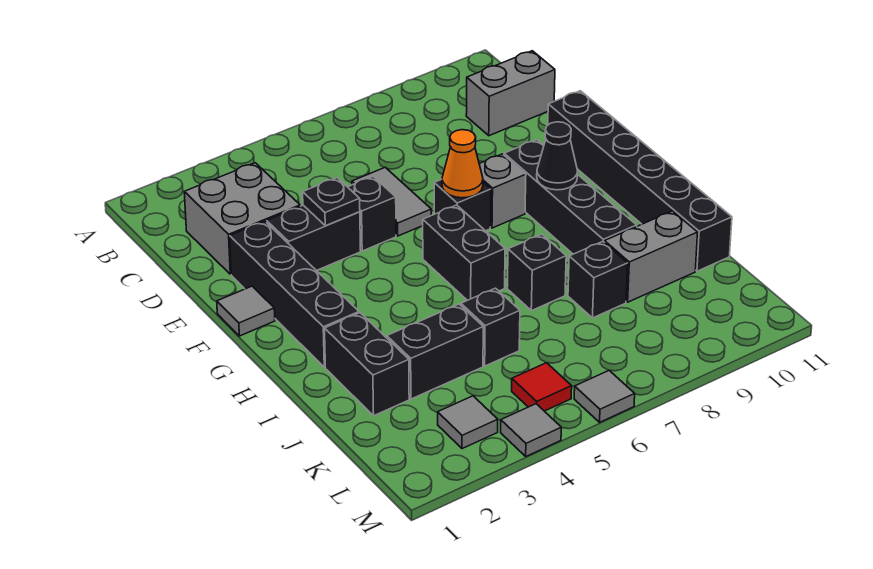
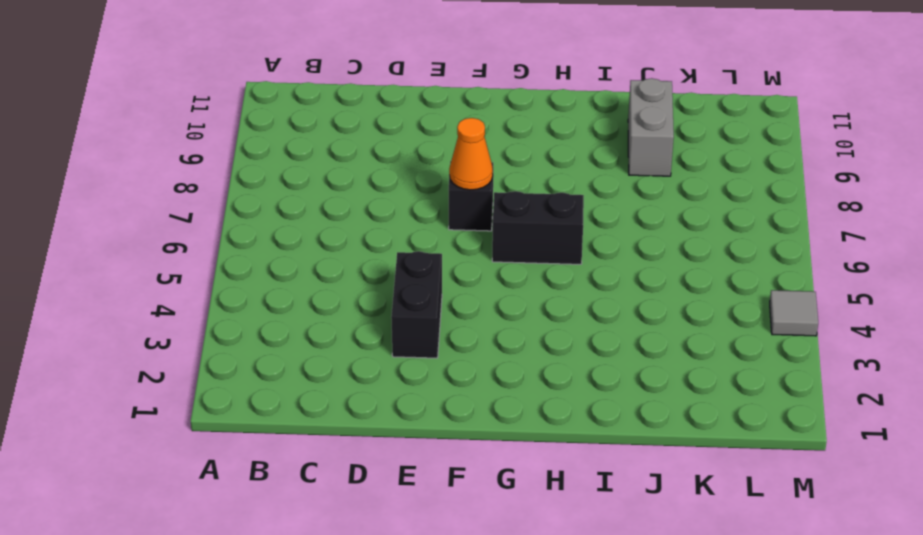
none -> grey 2x2 brick [184,163,300,274]
none -> grey 1x2 brick [466,51,555,136]
none -> grey 1x2 tile [352,167,431,236]

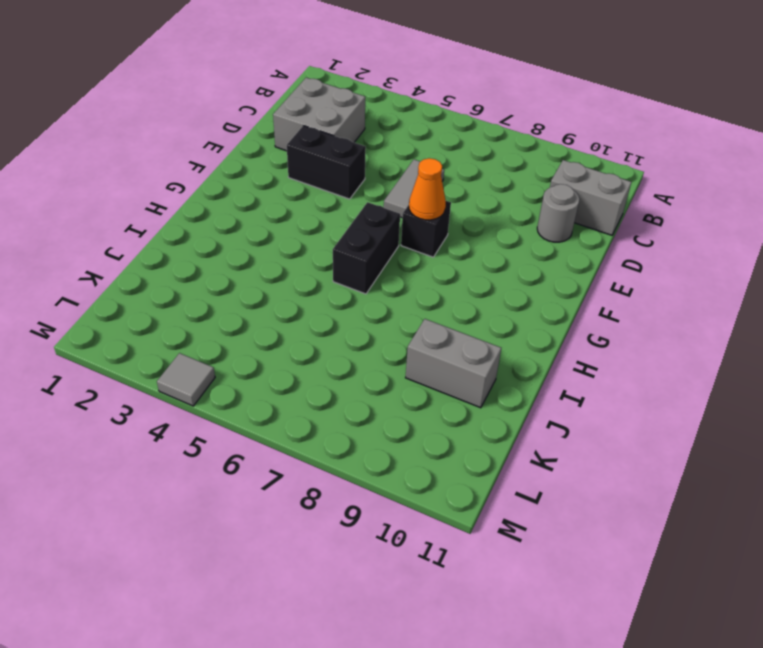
grey 1x1 round brick [537,184,580,242] -> none
none -> black 1x4 brick [230,221,359,367]
none -> black 1x1 brick [348,177,396,251]
none -> black 1x6 brick [548,91,732,271]

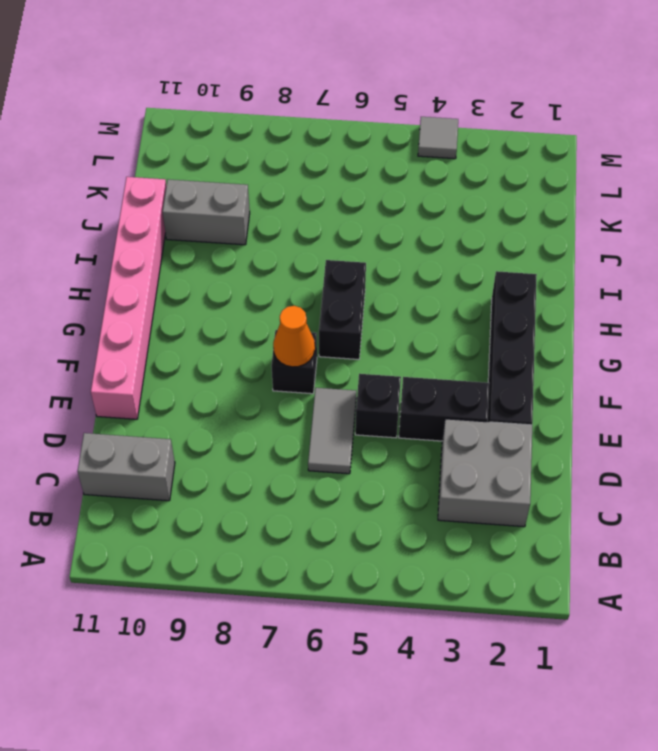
pink 1x6 brick [91,177,166,419] -> black 1x6 brick [548,91,732,271]
none -> grey 1x1 tile [217,286,275,336]
none -> grey 1x1 brick [479,154,526,228]
none -> black 1x4 brick [504,140,637,254]

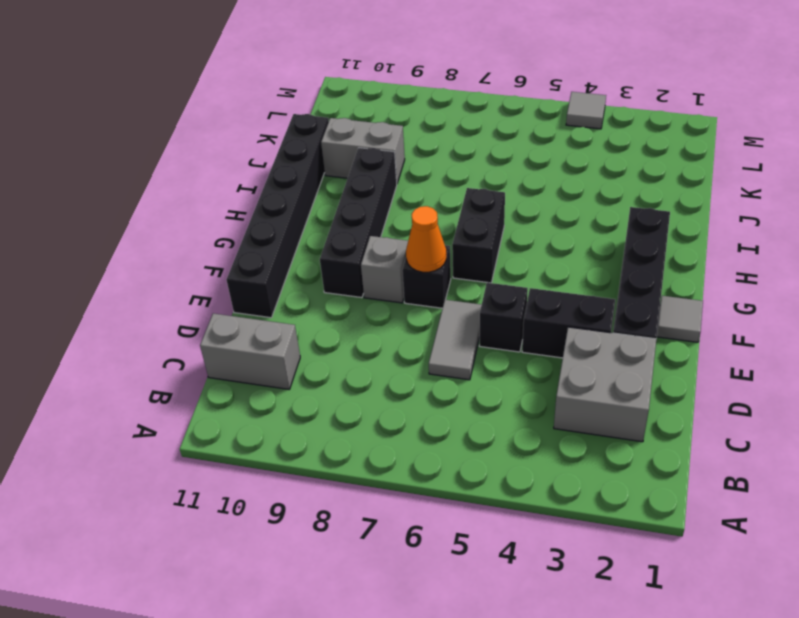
none -> black 1x2 brick [325,313,409,416]
none -> black 1x1 brick [507,234,566,311]
none -> black 1x2 brick [387,304,483,399]

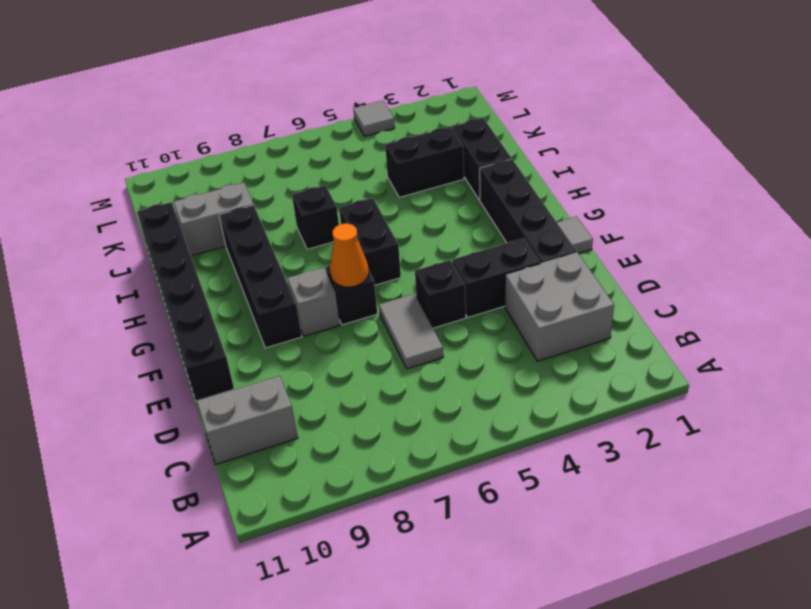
none -> black 1x1 brick [461,288,520,366]
none -> black 1x1 brick [568,241,628,318]
none -> grey 1x1 tile [438,396,498,449]

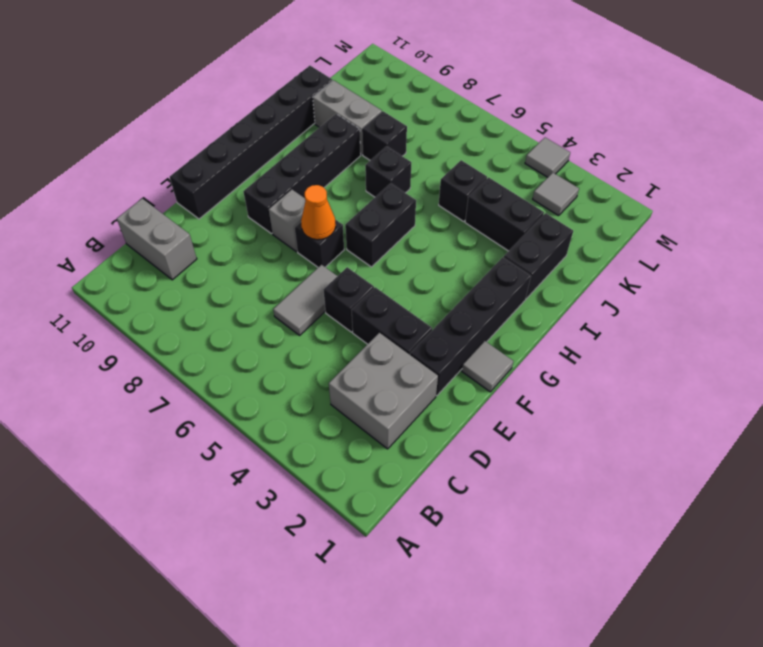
none -> red 1x1 tile [512,363,572,411]
none -> grey 1x1 tile [574,370,635,422]
none -> black 1x1 plate [303,178,360,226]

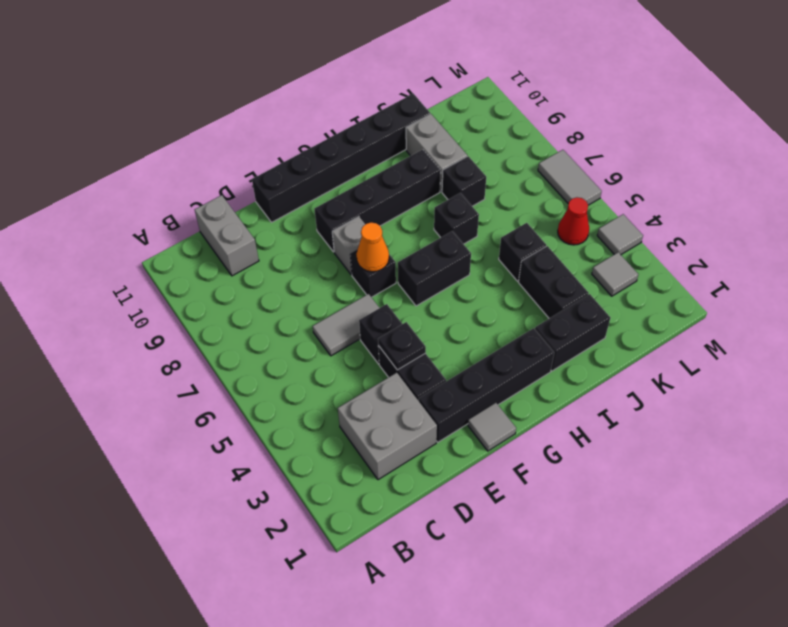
red 1x1 cone [558,197,589,245] -> red 1x1 tile [512,363,572,411]
grey 1x2 tile [538,150,602,205] -> grey 1x1 tile [574,370,635,422]
none -> black 1x1 cone [537,122,578,190]

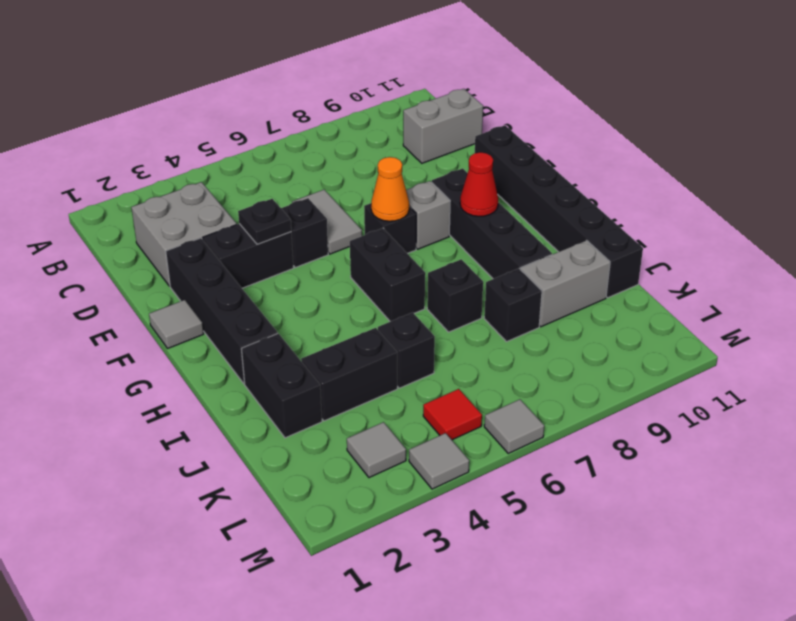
red 1x1 cone [460,152,498,216] -> black 1x1 cone [537,122,578,190]

